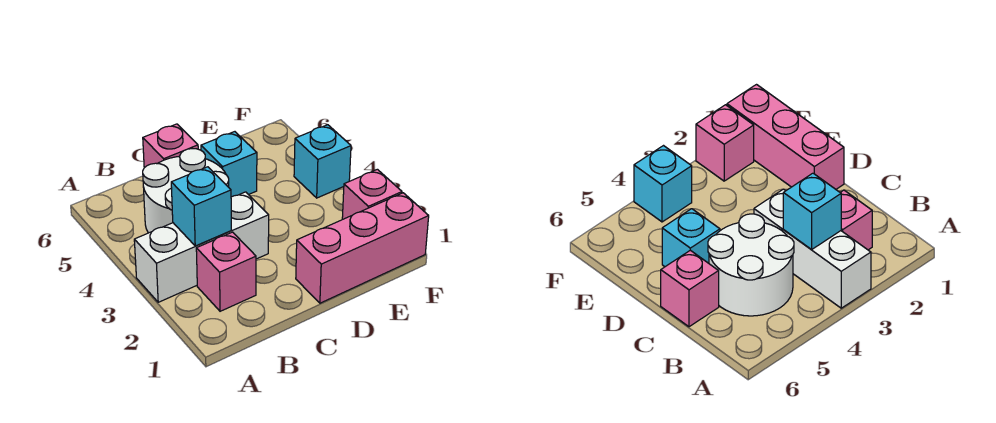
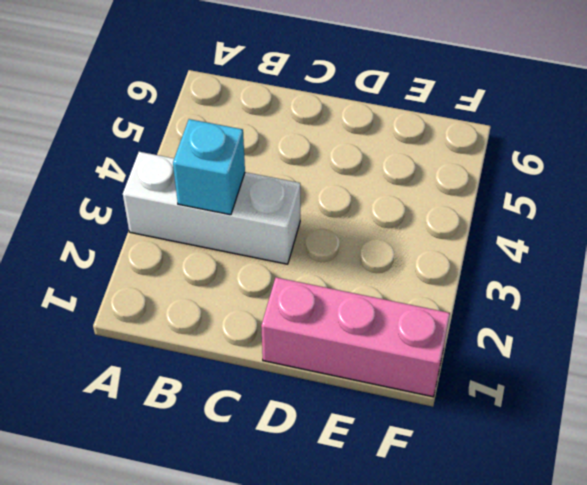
none -> pink 1x1 brick [196,232,256,311]
none -> white 2x2 round brick [143,149,229,233]

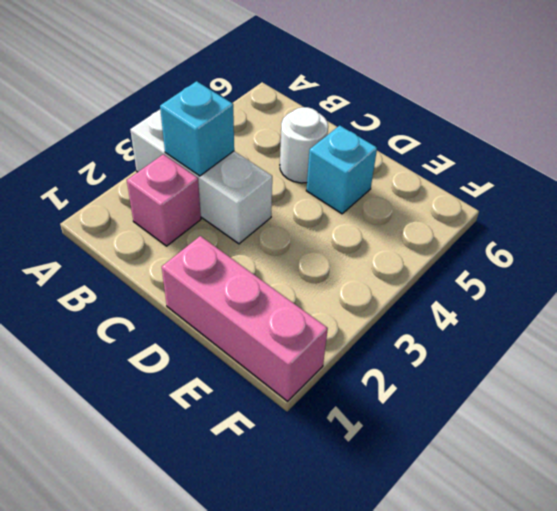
white 1x1 round brick [280,107,328,183] -> white 2x2 round brick [143,149,229,233]
none -> pink 1x1 brick [143,124,198,168]
none -> pink 1x1 brick [342,169,402,219]

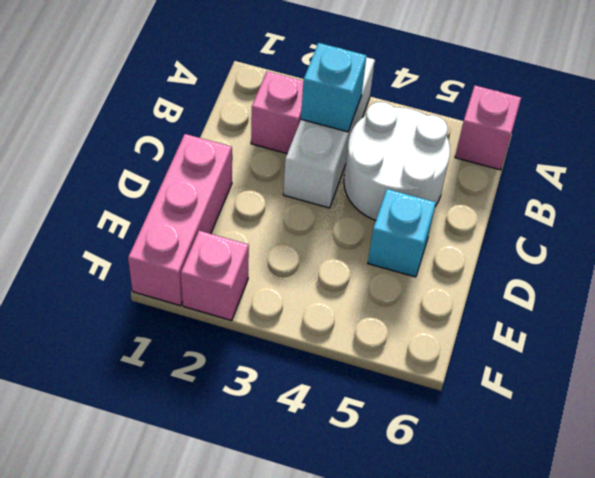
pink 1x1 brick [455,86,521,170] -> pink 1x1 brick moved to [143,124,198,168]
none -> cyan 1x1 brick [294,125,351,198]

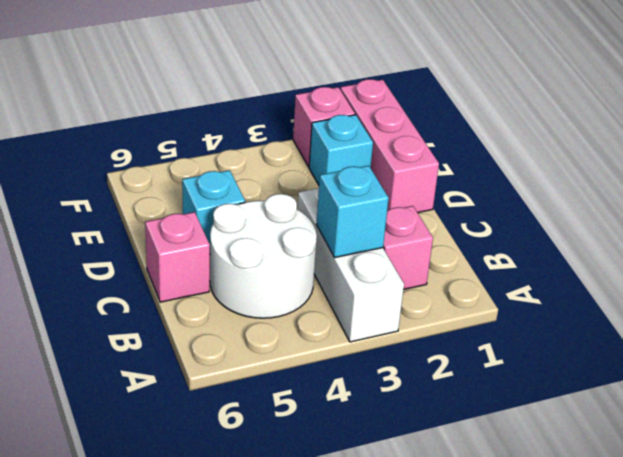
cyan 1x1 brick [309,115,373,185] -> cyan 1x1 brick moved to [294,125,351,198]

